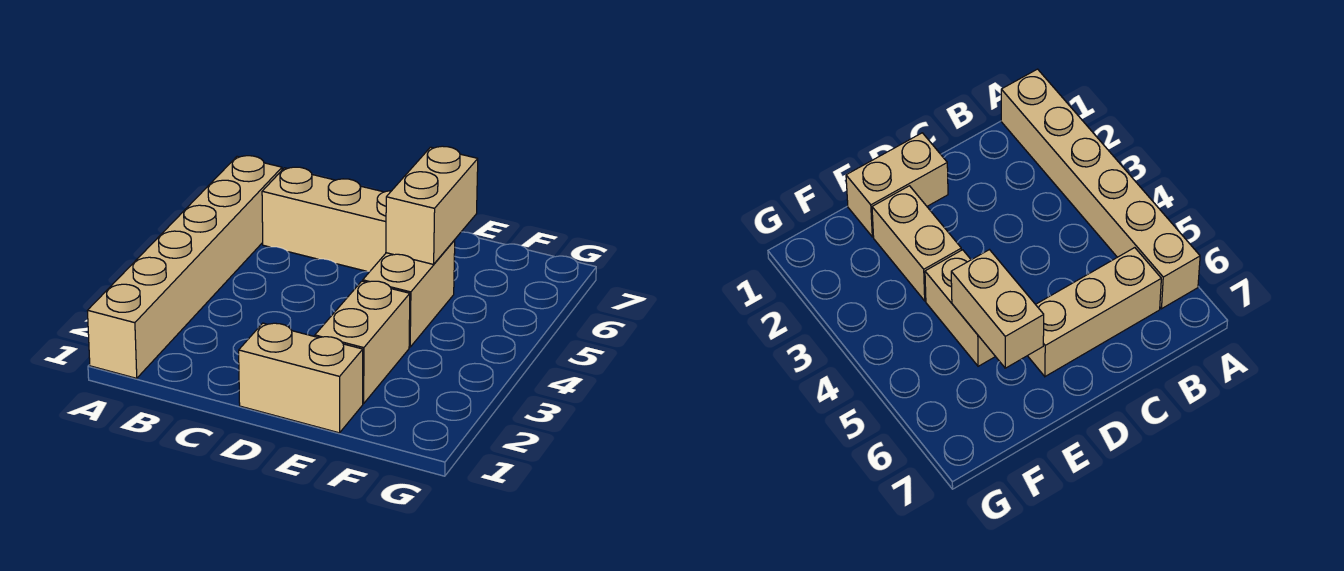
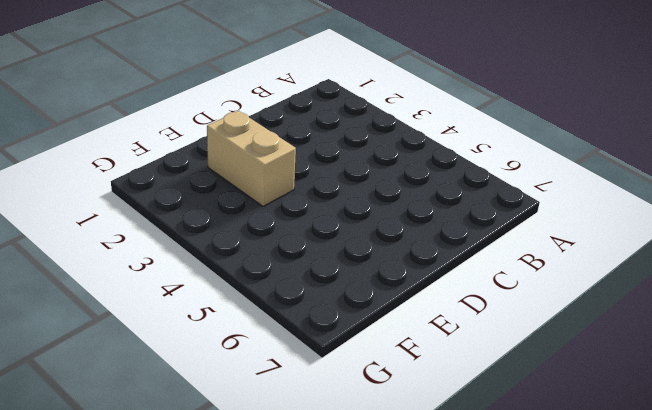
none -> tan 1x6 brick [87,156,282,378]
none -> tan 1x3 brick [262,167,391,271]

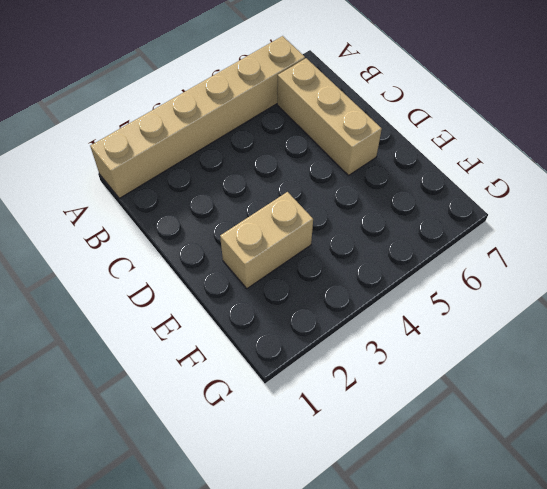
none -> tan 1x2 brick [239,323,363,433]
none -> tan 1x2 brick [363,240,455,347]

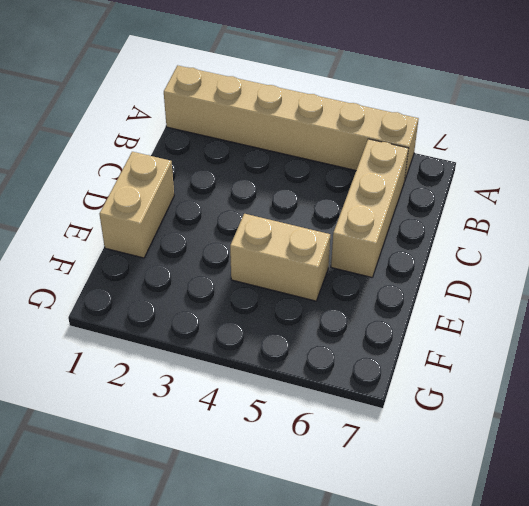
none -> tan 1x2 brick [315,281,410,404]
none -> tan 1x2 brick [386,146,478,264]

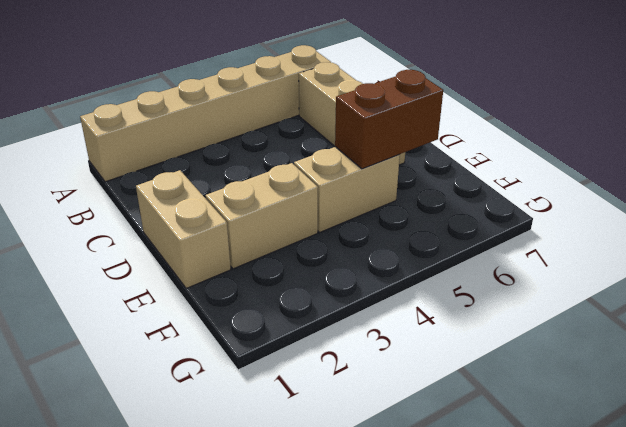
brown 1x2 brick [335,70,443,169] -> tan 1x2 brick [386,146,478,264]

